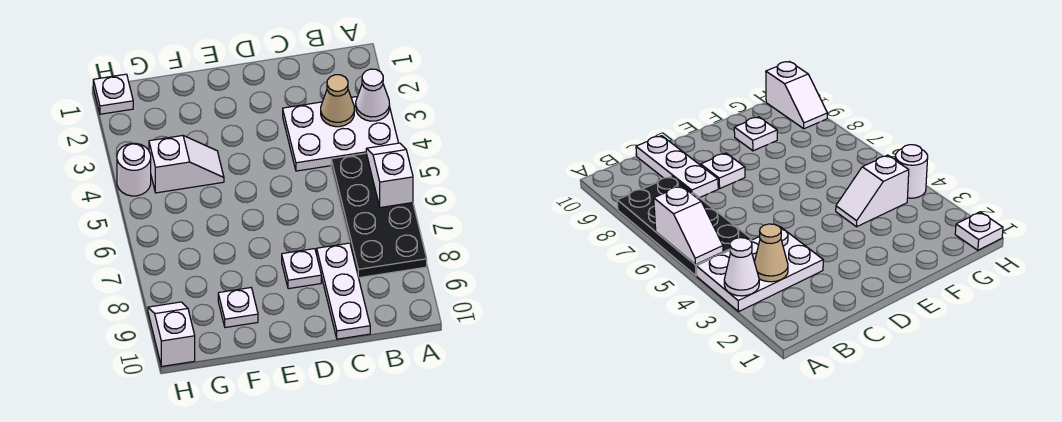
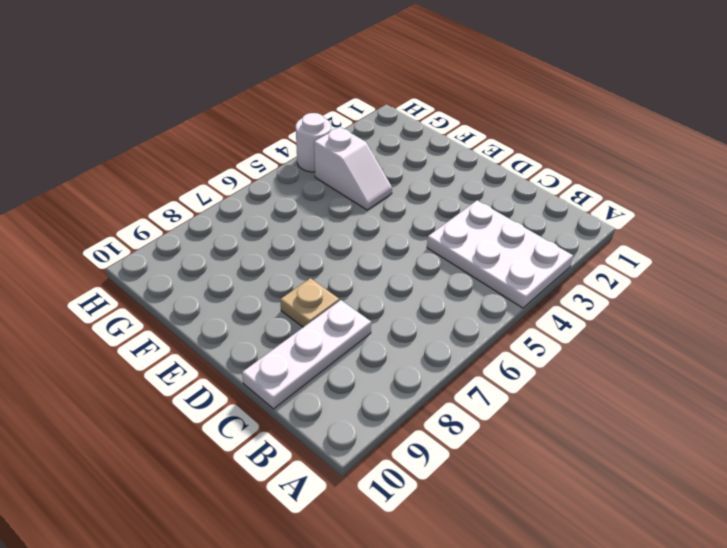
tan 1x1 plate [280,278,339,327] -> white 1x1 plate [282,249,321,289]
none -> black 2x4 plate [331,153,427,278]
none -> white 1x1 plate [218,288,258,328]
none -> white 1x1 plate [93,74,133,114]

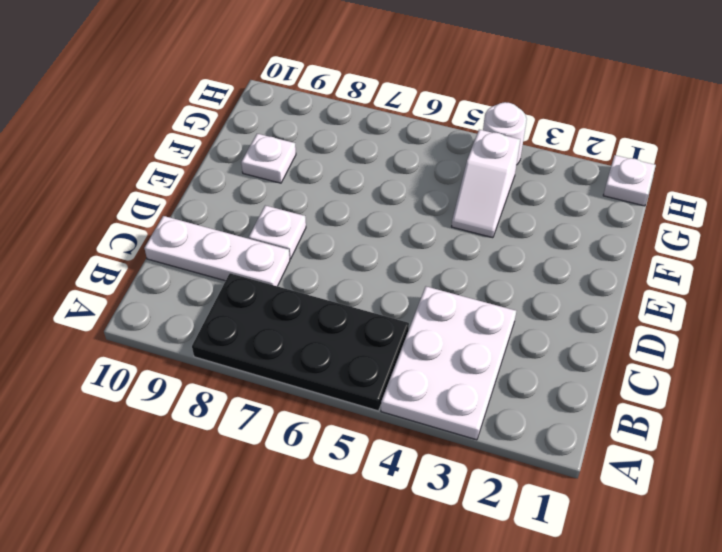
none -> white 1x2 slope [148,302,195,366]
none -> white 1x1 cone [356,69,390,121]
none -> white 1x2 slope [366,143,413,208]

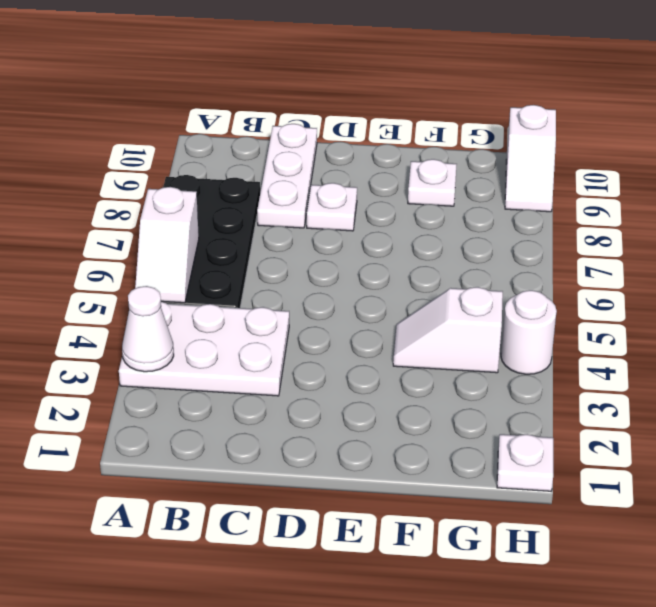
none -> tan 1x1 cone [321,75,354,127]

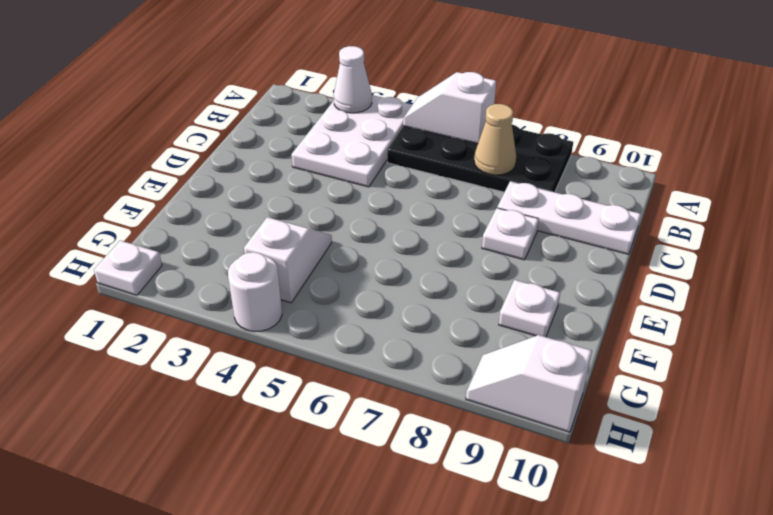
tan 1x1 cone [474,104,516,175] -> tan 1x1 cone moved to [321,75,354,127]

